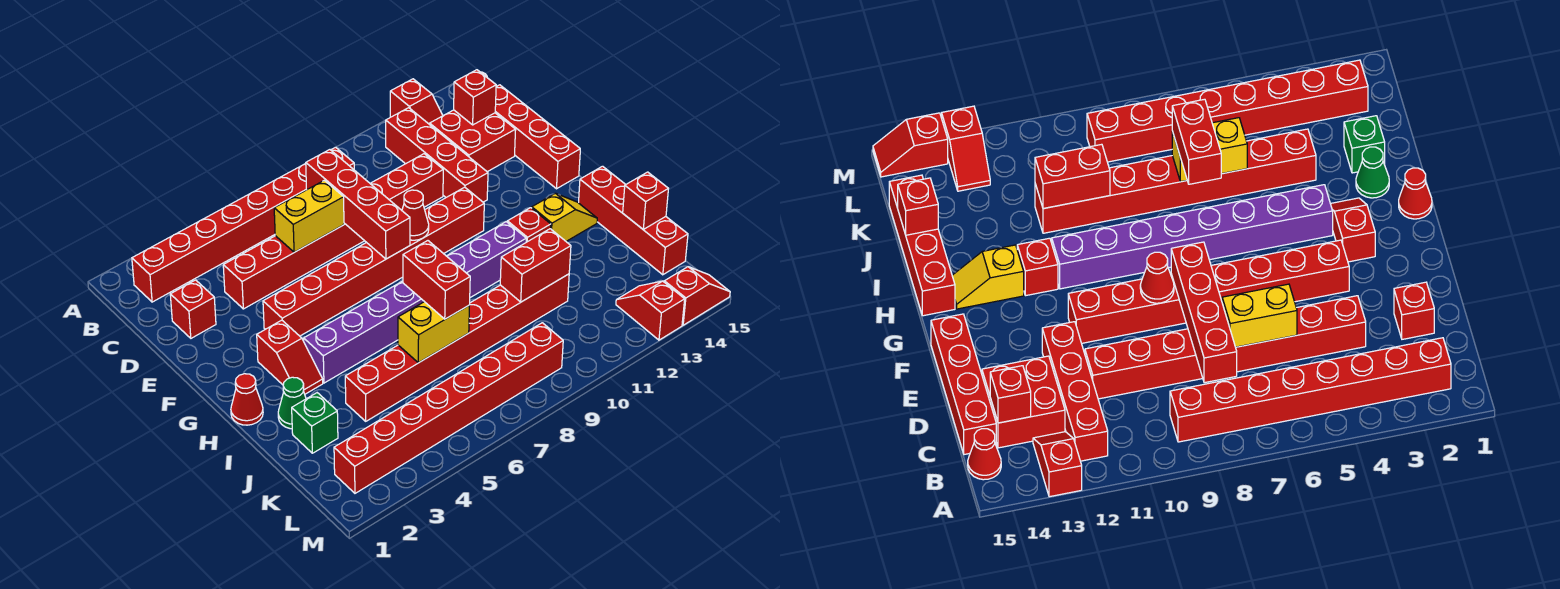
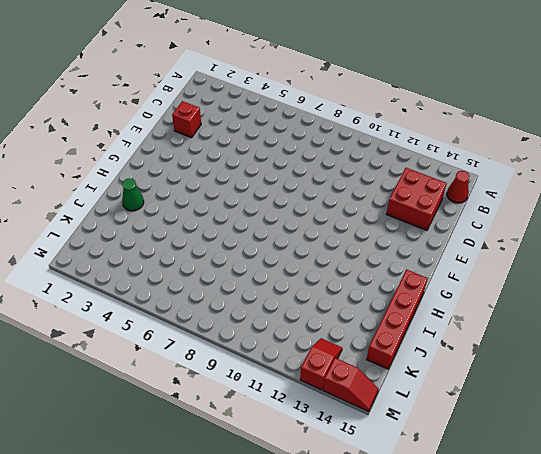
none -> red 1x2 slope [390,79,443,125]
none -> red 1x8 brick [132,147,354,302]
none -> red 1x4 brick [386,108,488,202]

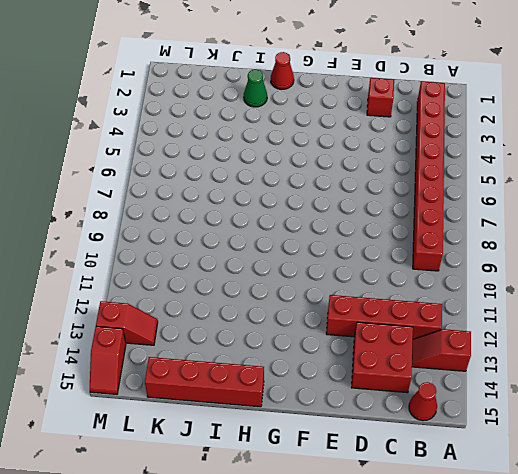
none -> red 1x4 brick [495,85,580,189]
none -> red 1x8 brick [223,154,443,309]
none -> red 1x8 brick [263,187,484,336]

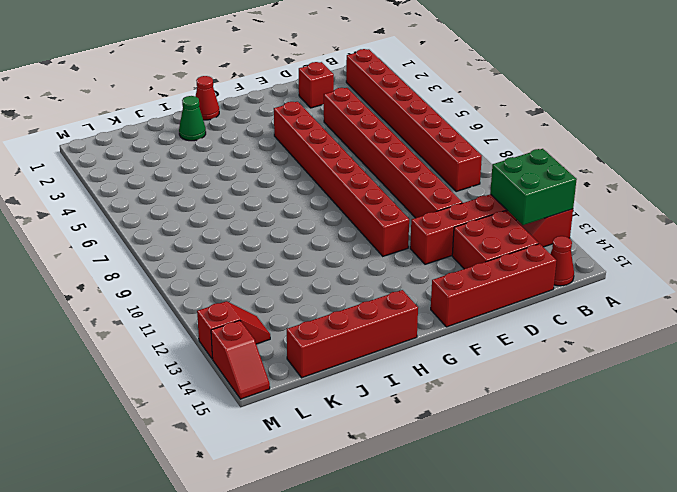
green 2x2 brick [490,149,577,225] -> none
none -> red 1x2 slope [257,320,323,394]
none -> purple 1x8 brick [304,222,526,383]
none -> red 1x1 brick [507,208,551,242]

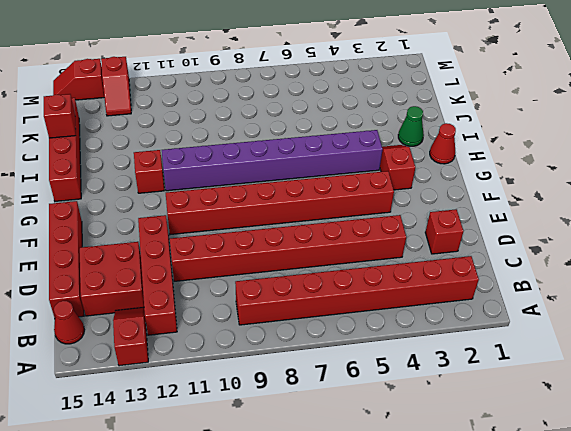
none -> yellow 1x2 slope [532,193,597,241]
none -> green 1x1 brick [292,393,338,453]
none -> red 1x8 brick [345,274,569,421]

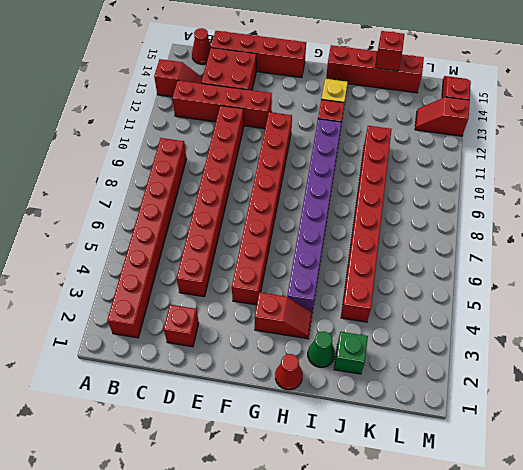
none -> red 1x8 brick [334,323,563,493]
none -> red 1x4 brick [306,150,410,259]
none -> red 1x1 brick [454,70,496,125]

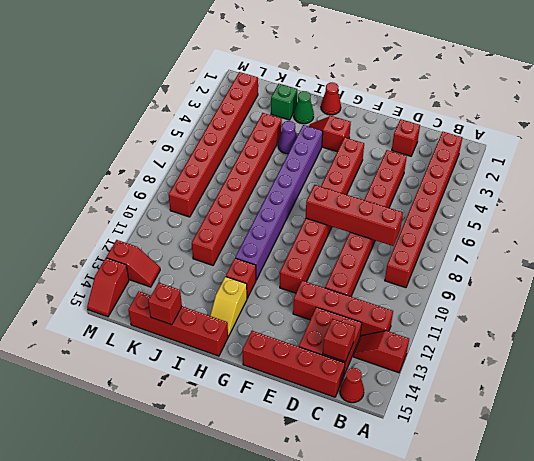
purple 1x1 cone [278,121,297,154] -> none
none -> yellow 1x2 brick [274,180,344,252]
none -> red 1x1 cone [402,190,429,240]
none -> yellow 1x2 brick [398,302,470,363]

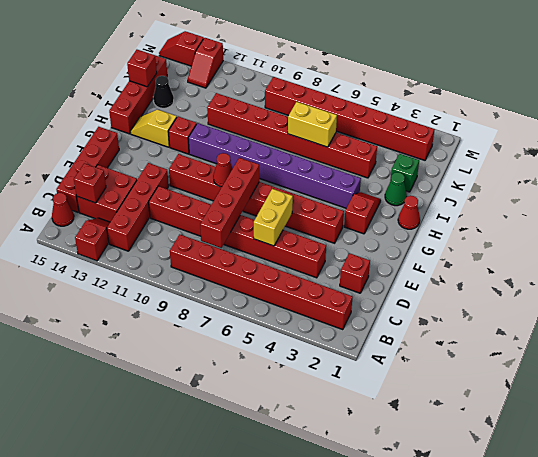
yellow 1x2 brick [254,189,293,246] -> yellow 1x2 brick turned to [274,180,344,252]
black 1x1 cone [153,76,174,108] -> none
none -> red 1x2 brick [500,229,571,302]
none -> red 1x2 brick [403,241,470,319]

